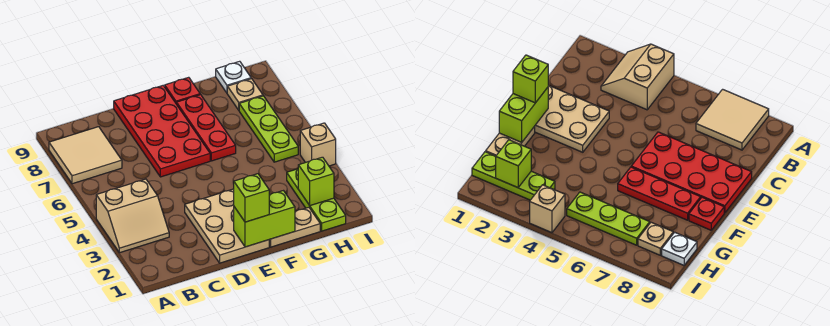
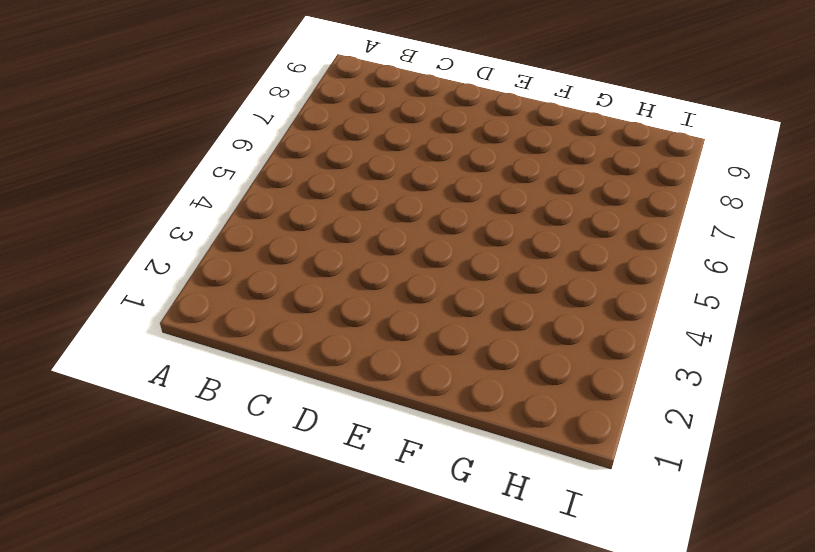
none -> tan 2x2 slope [96,179,169,253]
none -> tan 2x2 tile [49,127,122,184]
none -> tan 2x3 plate [185,189,269,263]

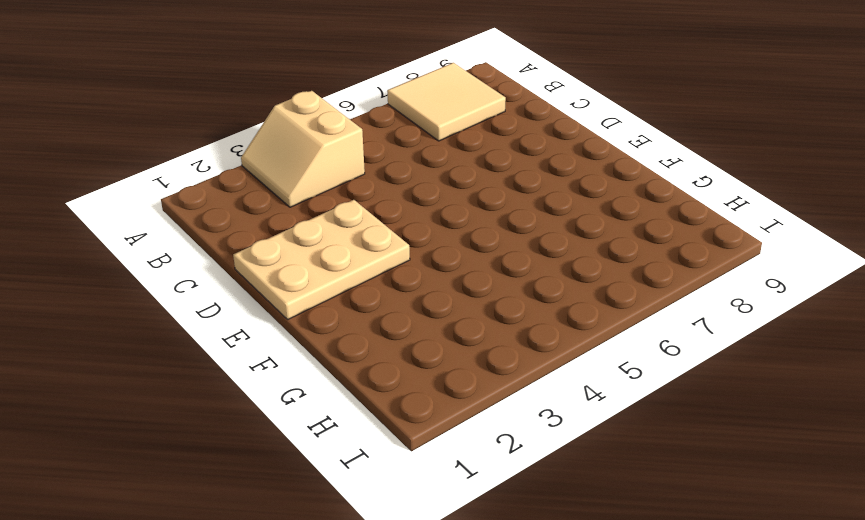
none -> red 2x4 plate [114,86,210,177]
none -> tan 1x2 plate [269,207,320,247]
none -> red 1x3 plate [176,95,236,161]

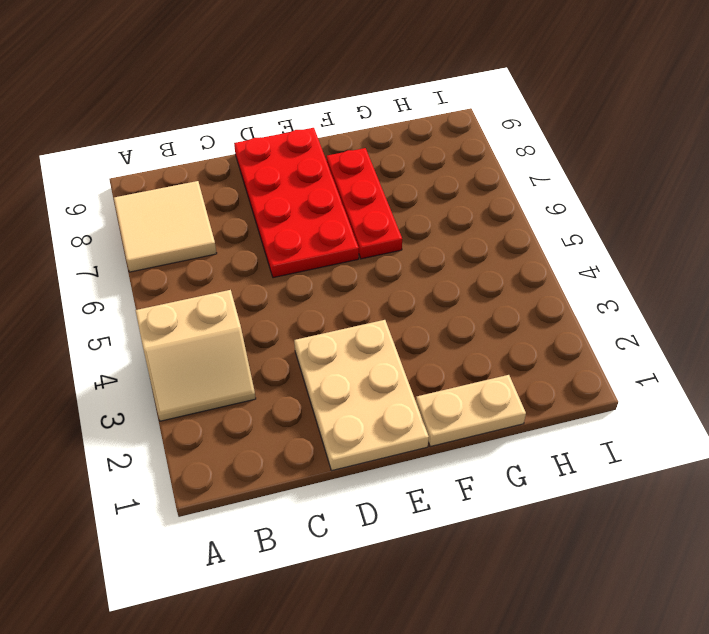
none -> red 1x1 plate [165,77,200,103]
none -> lime 1x3 plate [287,169,346,231]
none -> lime 1x3 plate [239,96,298,162]

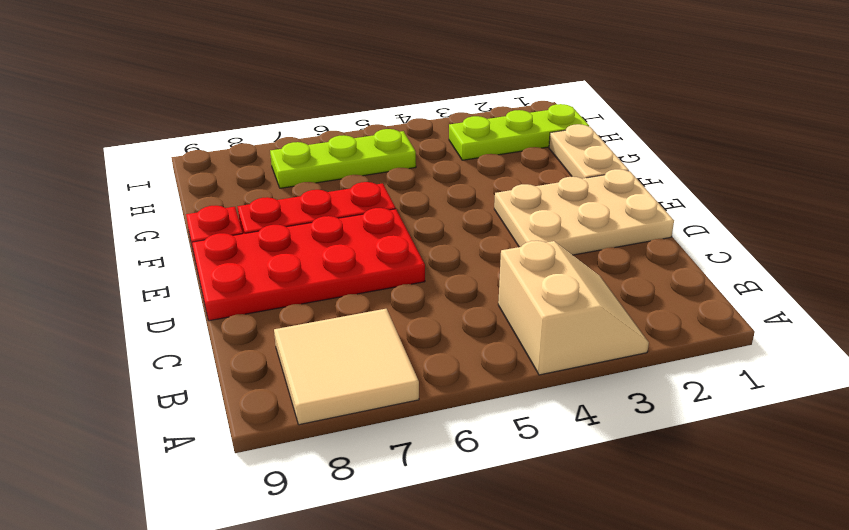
none -> tan 1x1 plate [227,79,263,110]
none -> white 1x1 plate [216,61,251,93]
none -> tan 1x1 brick [300,123,336,166]

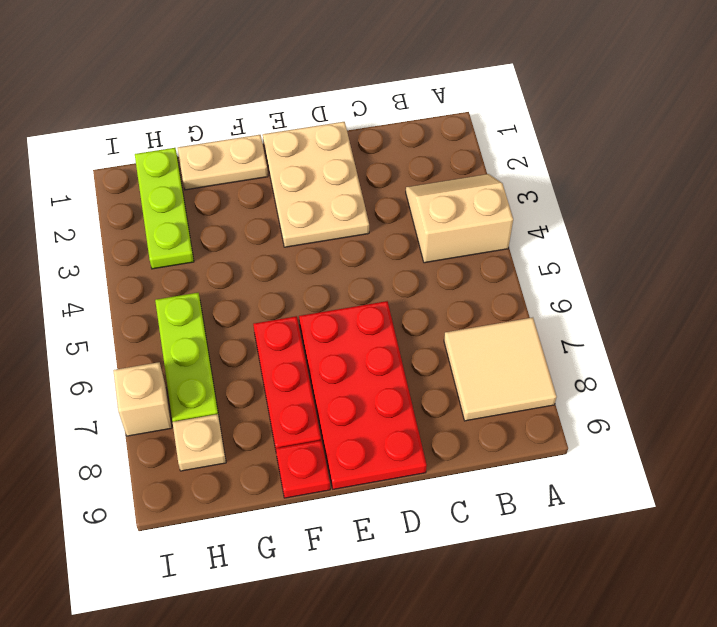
tan 1x1 brick [113,362,172,436] -> tan 1x1 brick moved to [300,123,336,166]
none -> white 1x1 plate [216,61,251,93]
none -> lime 1x2 brick [234,191,295,247]
none -> lime 1x1 brick [298,157,334,206]

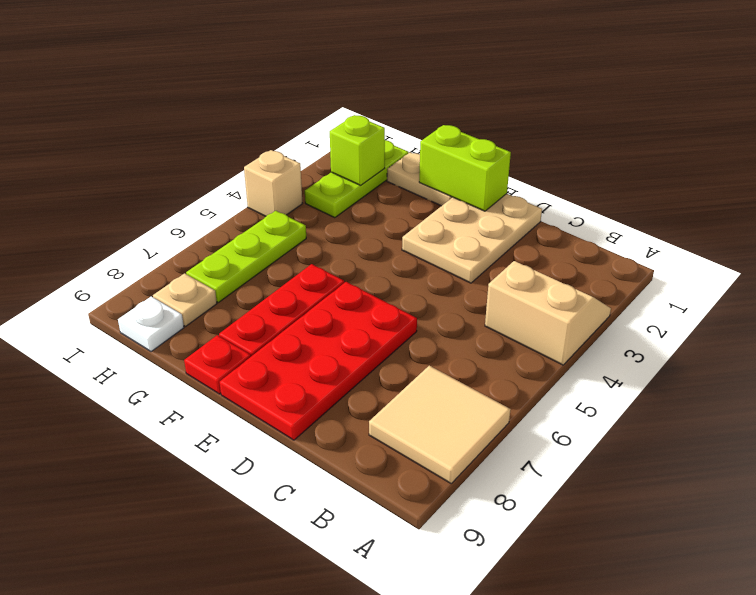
none -> lime 1x1 brick [234,174,269,222]

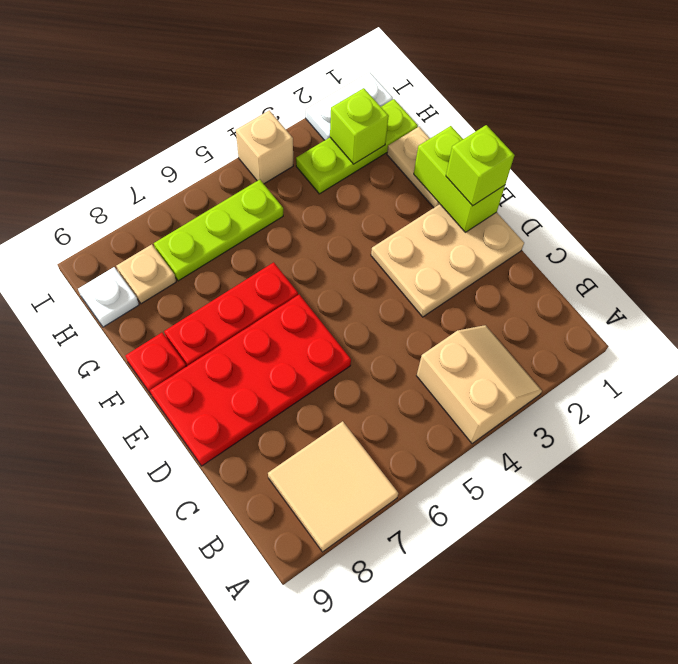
white 1x2 plate [306,72,393,140] -> none

